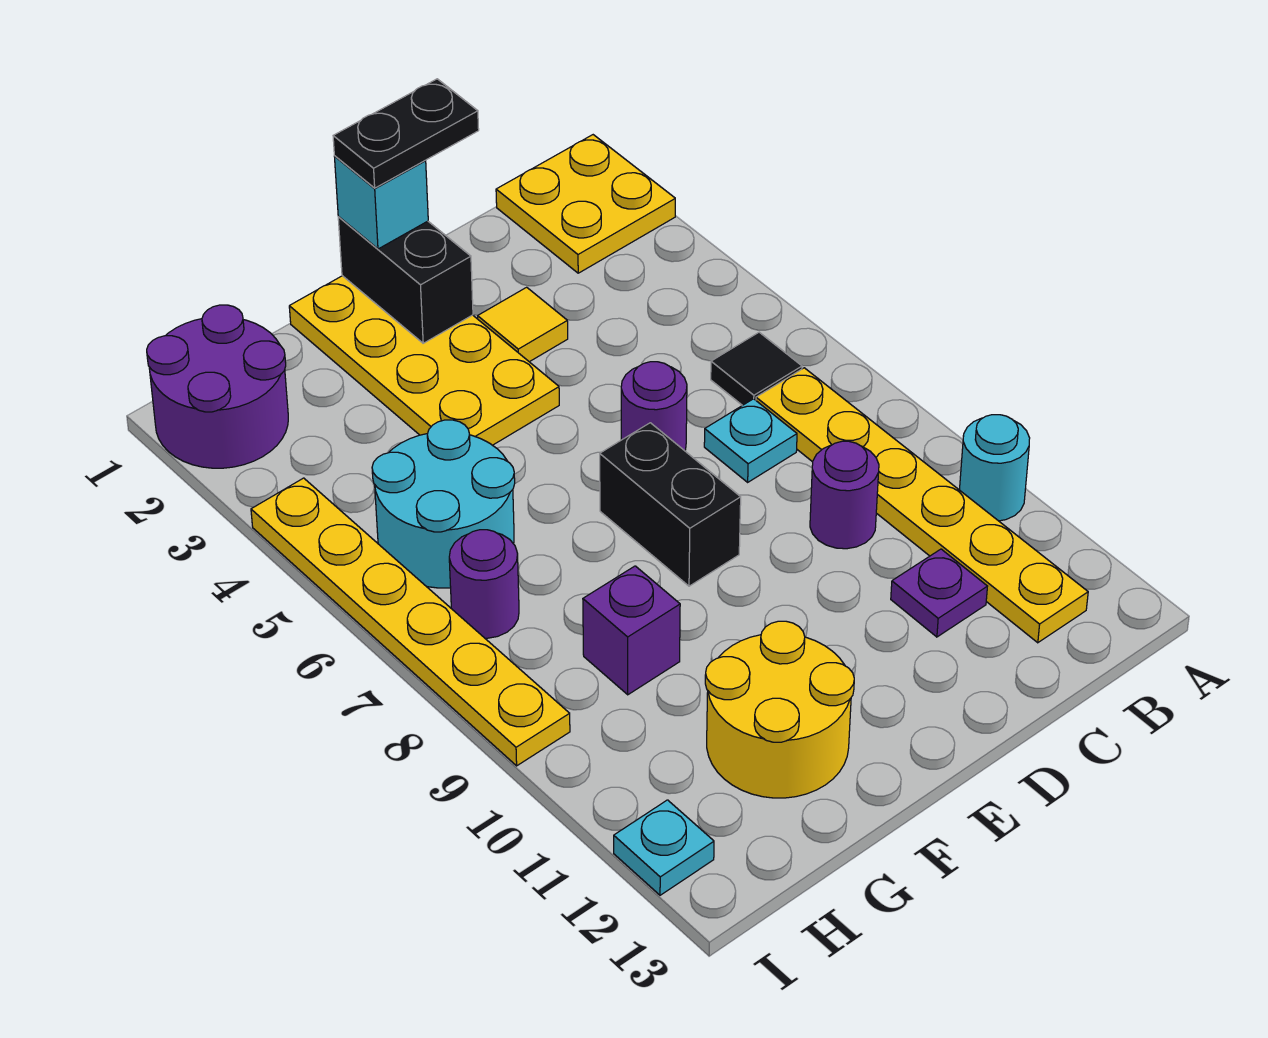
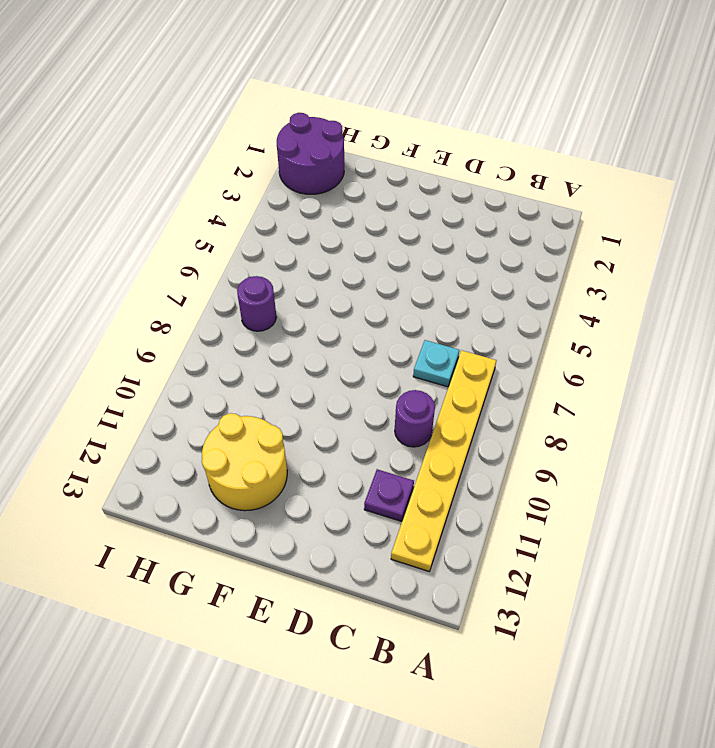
none -> yellow 2x2 plate [496,135,675,273]
none -> cyan 1x1 round brick [960,415,1030,521]
none -> black 1x1 tile [711,332,802,405]

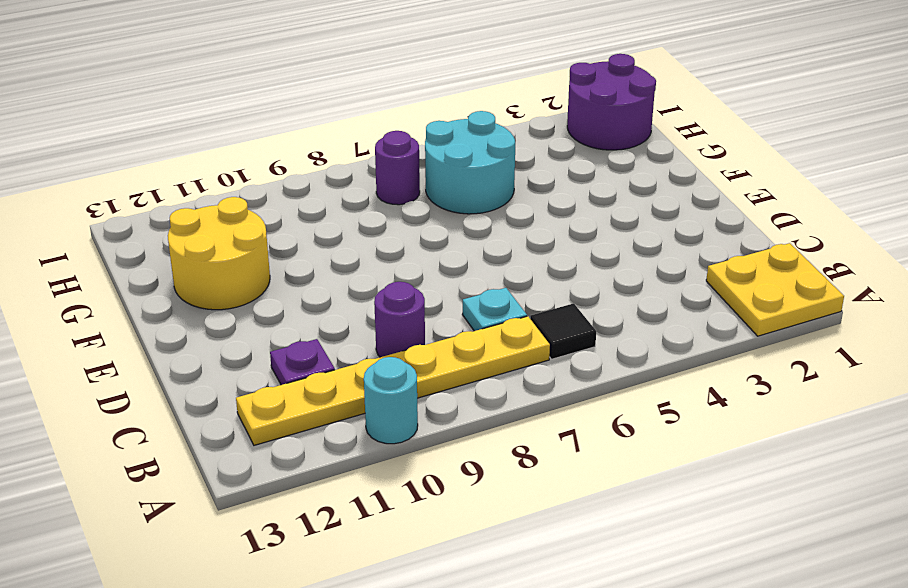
none -> yellow 1x1 tile [478,287,568,362]
none -> purple 1x1 round brick [621,362,687,451]
none -> yellow 2x4 plate [289,276,559,445]

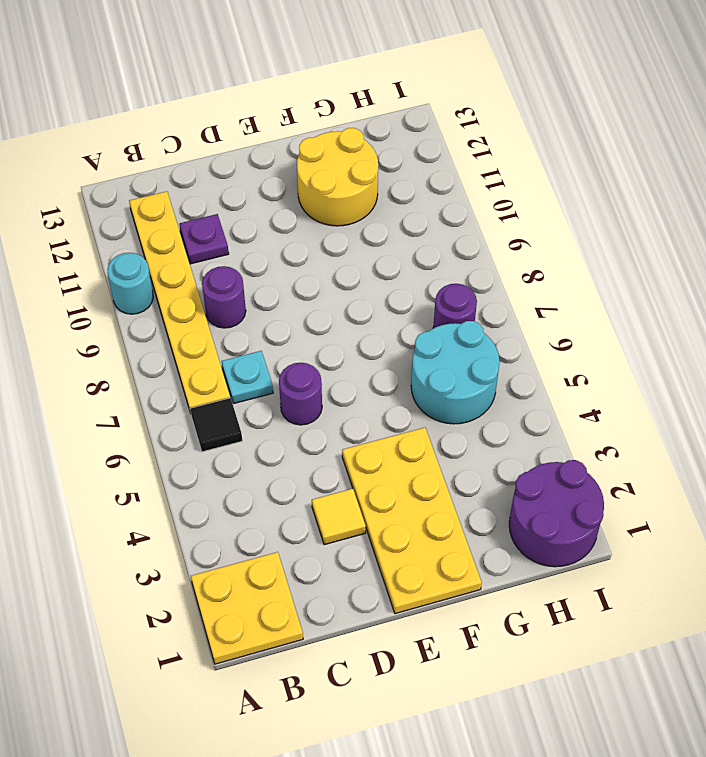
none -> black 1x2 brick [600,423,741,586]
none -> purple 1x1 brick [583,566,680,695]
none -> yellow 1x6 plate [251,478,570,766]

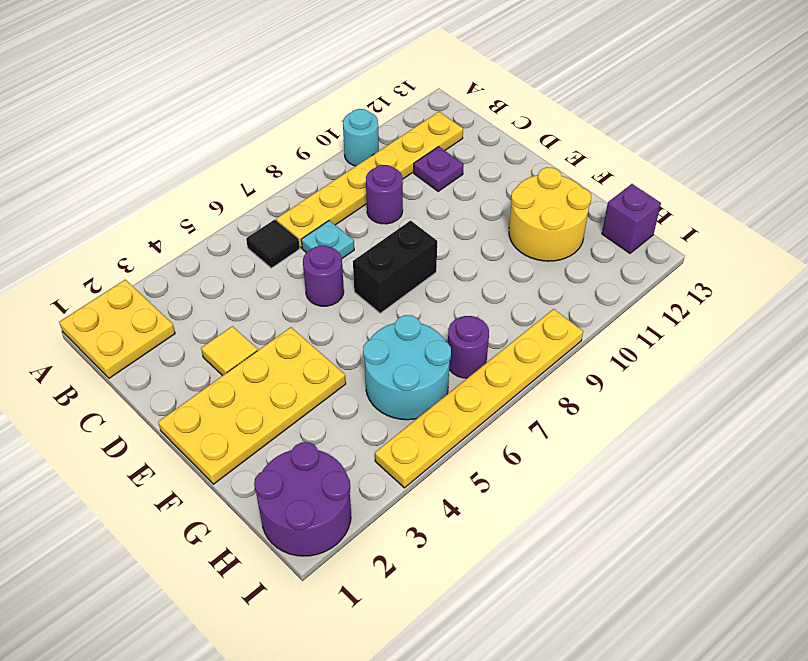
purple 1x1 brick [602,184,661,253] -> purple 1x1 brick moved to [583,566,680,695]
none -> cyan 1x1 plate [614,800,714,895]
none -> black 1x2 brick [338,217,473,343]
none -> cyan 1x1 brick [334,156,428,249]

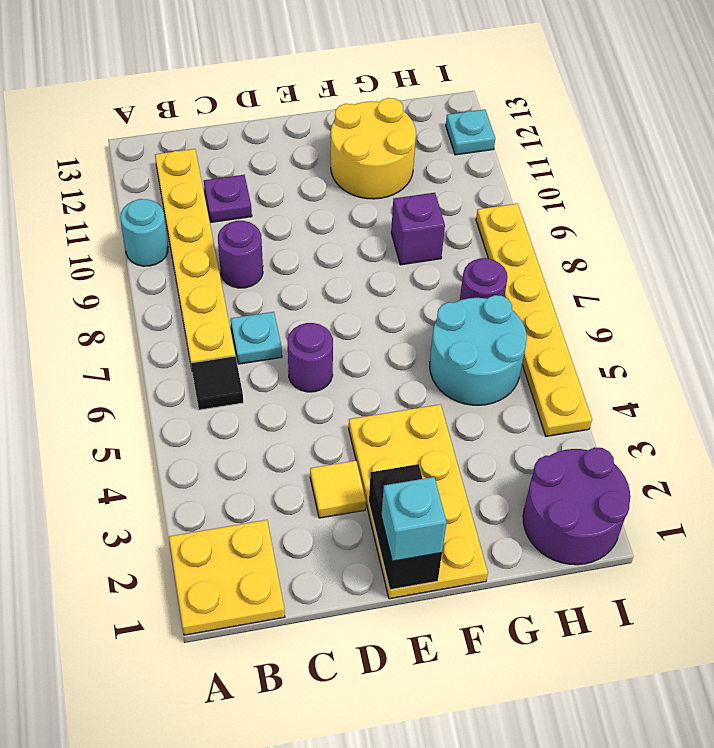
none -> black 1x2 brick [600,423,741,586]
none -> black 1x2 plate [333,79,479,188]

